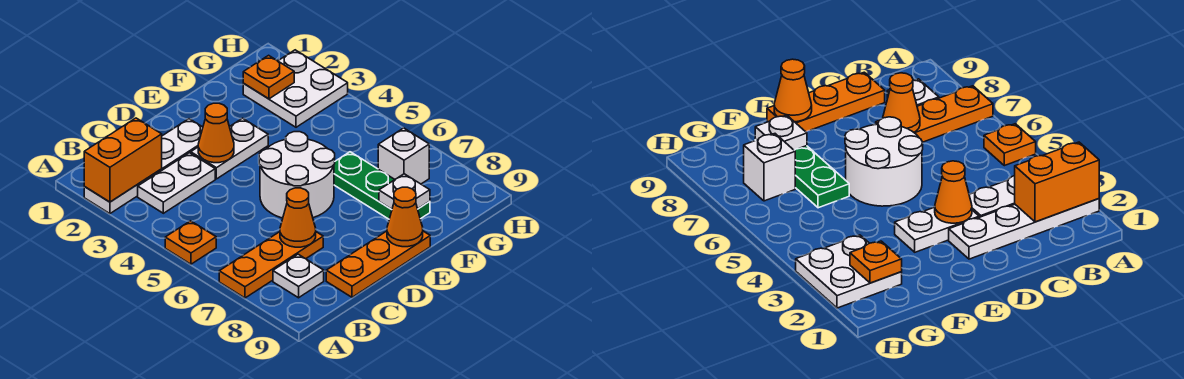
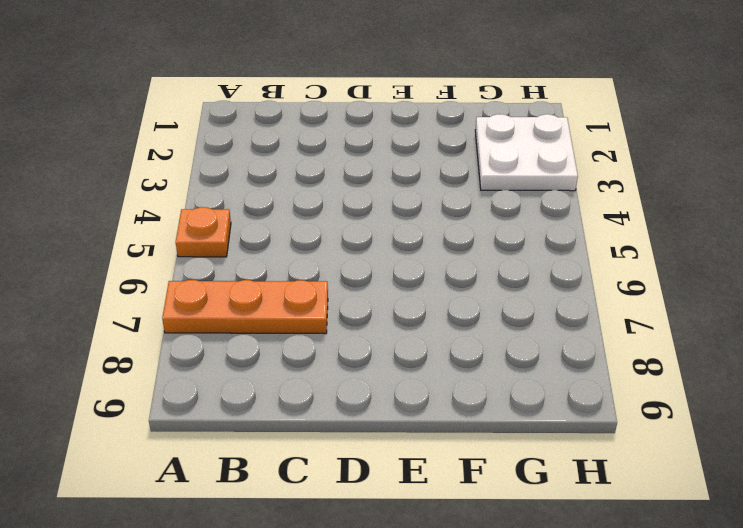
none -> white 1x4 plate [84,119,203,214]
none -> white 1x2 plate [138,153,215,213]
none -> white 1x1 plate [273,254,324,298]

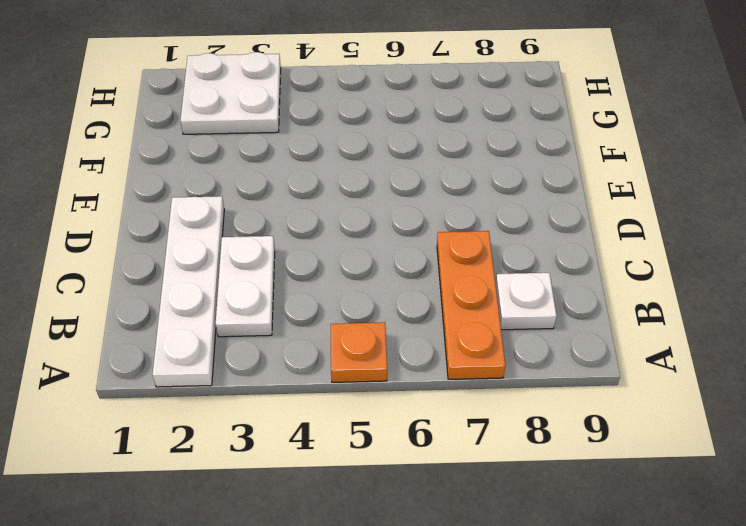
none -> orange 1x3 plate [326,231,430,297]
none -> white 1x2 plate [191,118,268,179]
none -> white 2x2 round brick [259,132,335,218]

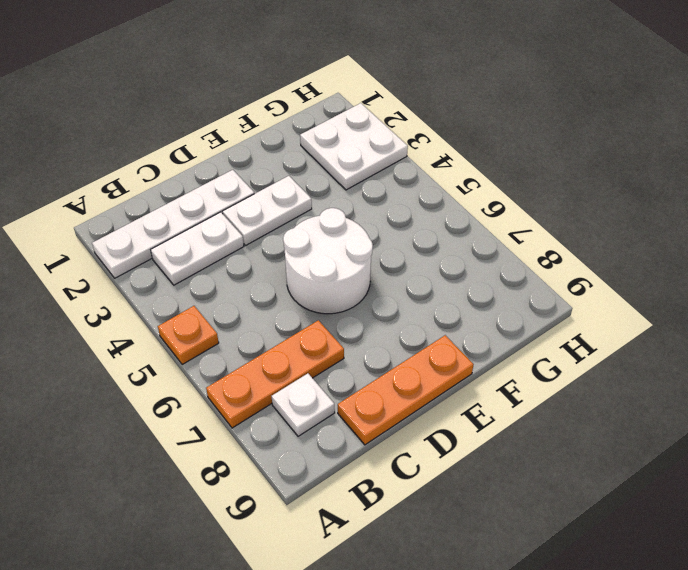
none -> green 1x3 plate [334,152,430,219]
none -> white 1x1 brick [378,128,429,184]
none -> orange 1x2 brick [84,118,162,202]

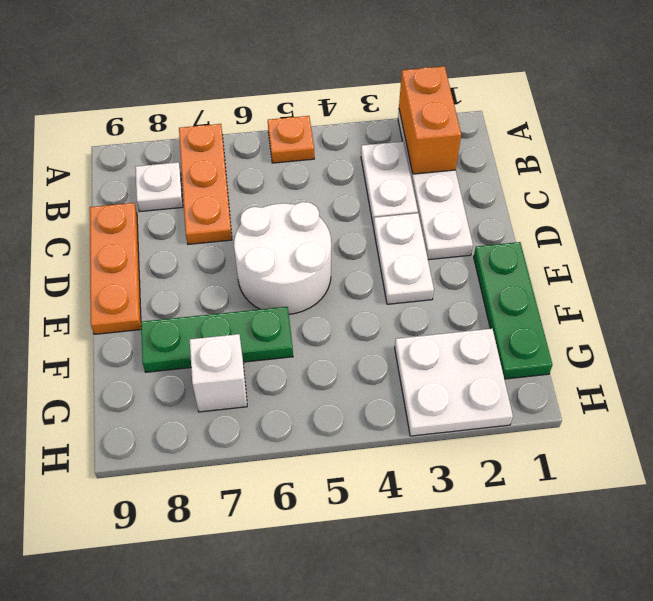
green 1x3 plate [474,242,553,379] -> none
none -> orange 1x1 cone [280,188,316,247]
none -> orange 1x1 cone [198,103,234,163]
none -> orange 1x1 cone [387,187,423,247]

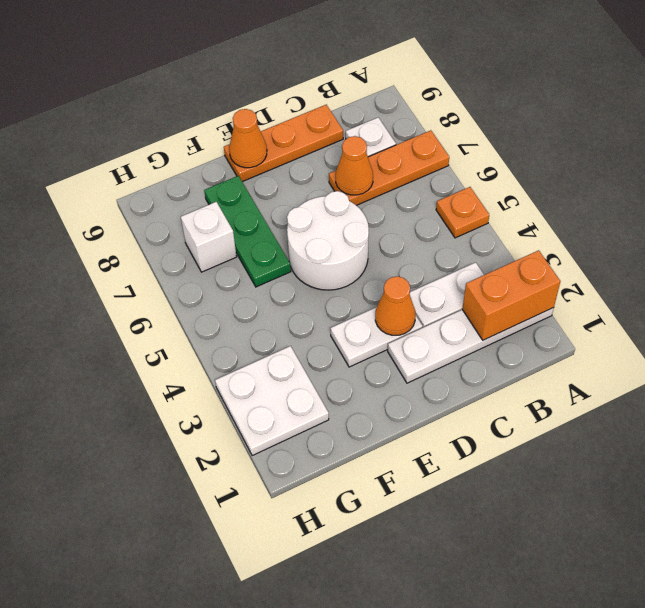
none -> white 1x1 plate [379,174,430,209]
none -> orange 1x1 plate [243,55,294,99]

